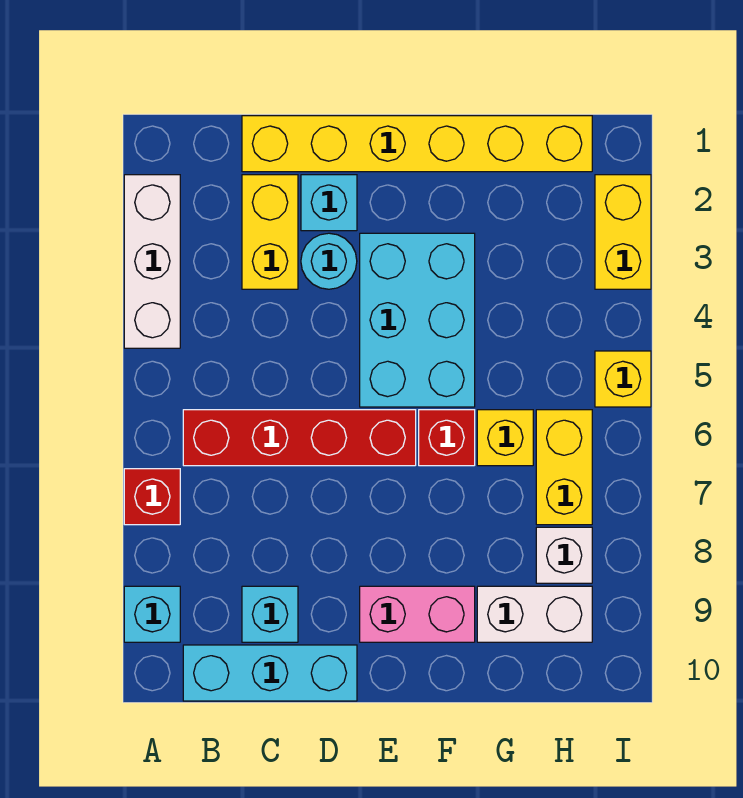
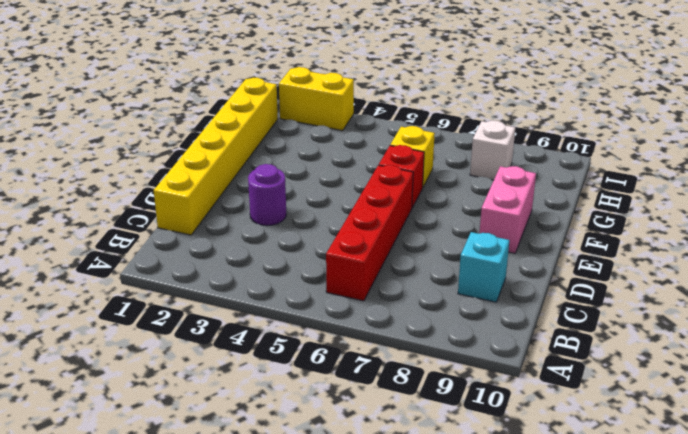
purple 1x1 round brick [248,164,286,226] -> cyan 1x1 round brick [301,233,357,289]
none -> white 1x3 brick [124,175,180,348]
none -> red 1x1 brick [124,469,180,525]
none -> cyan 1x1 brick [124,586,180,642]

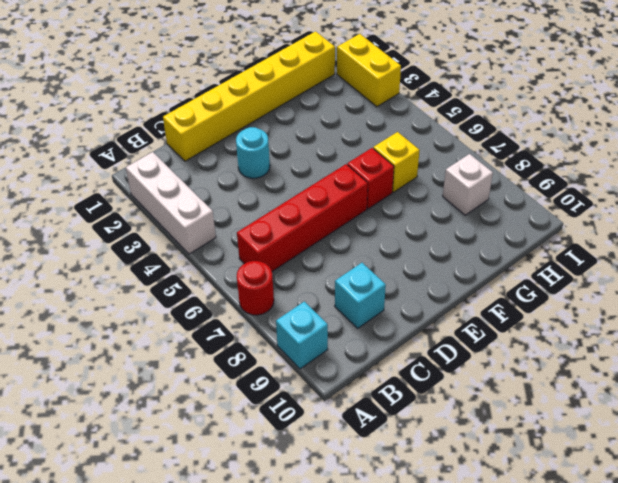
red 1x1 round brick [237,261,274,315] -> red 1x1 brick [124,469,180,525]
none -> cyan 1x3 brick [183,645,357,701]
none -> yellow 1x2 brick [242,175,298,289]
none -> cyan 1x1 brick [301,175,357,231]

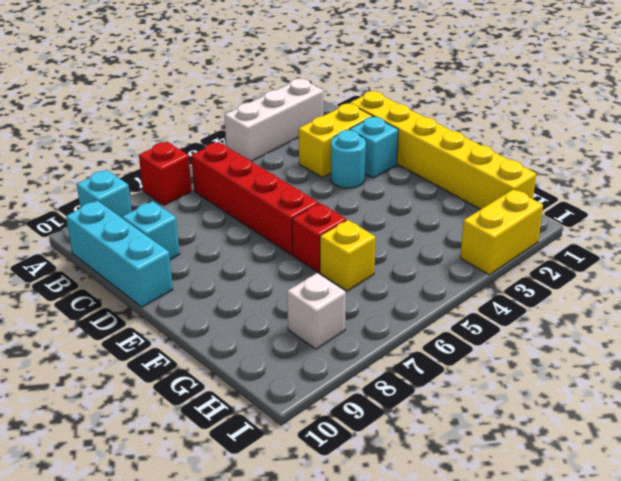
none -> cyan 2x3 brick [360,233,475,407]
none -> pink 1x2 brick [360,586,475,642]
none -> white 1x2 brick [477,586,592,642]

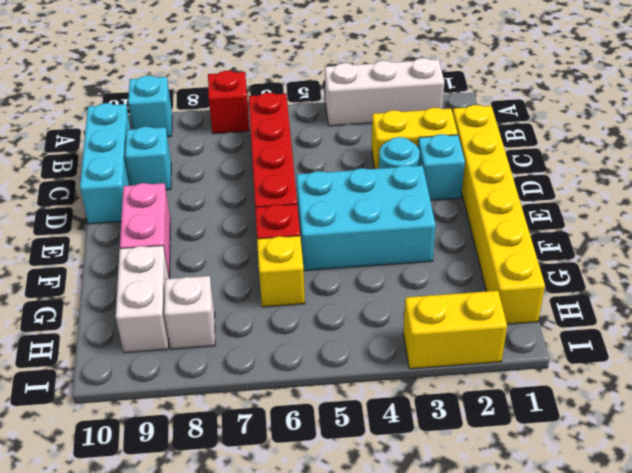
none -> yellow 1x2 brick [536,410,592,525]
none -> yellow 1x1 brick [595,351,651,407]

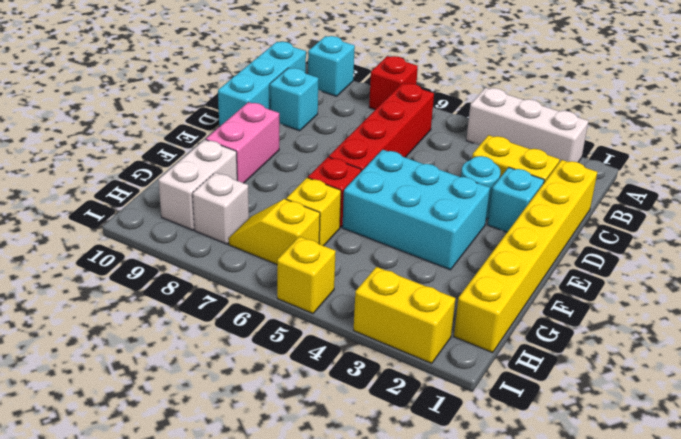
yellow 1x2 slope [229,199,320,265] -> yellow 1x2 brick [536,410,592,525]

